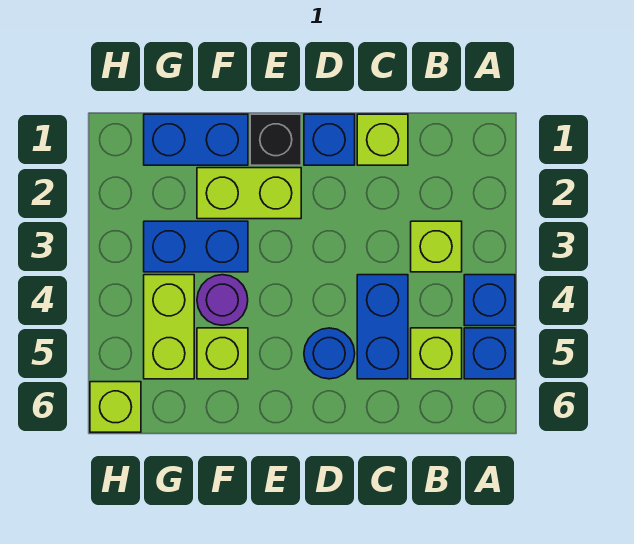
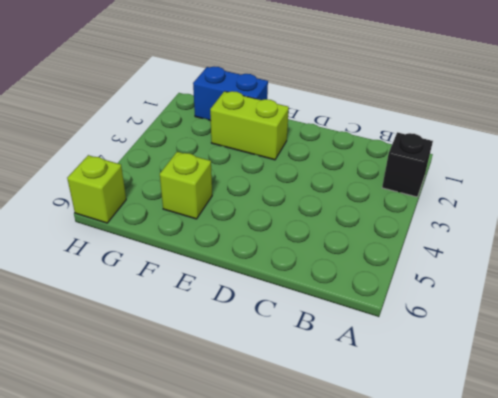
black 1x1 brick [382,132,433,197] -> black 1x1 brick moved to [250,114,301,165]
none -> blue 1x1 brick [464,275,515,326]
none -> blue 1x1 brick [464,328,515,379]
none -> lime 1x1 brick [411,221,462,272]

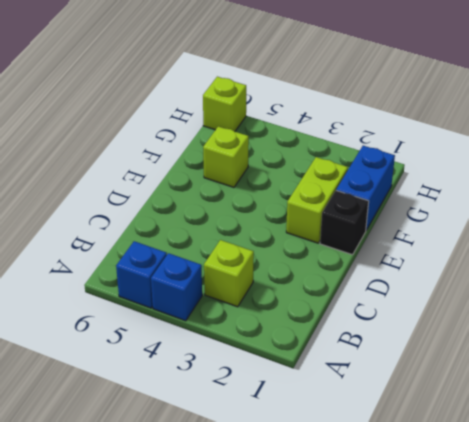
none -> lime 1x1 brick [411,328,462,379]
none -> lime 1x1 brick [357,114,408,165]
none -> blue 1x2 brick [357,275,408,379]

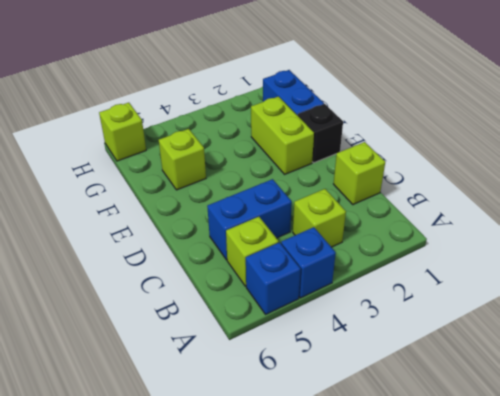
none -> blue 1x1 brick [304,114,355,165]
none -> blue 1x1 round brick [304,328,355,379]
none -> blue 1x2 brick [144,221,248,272]

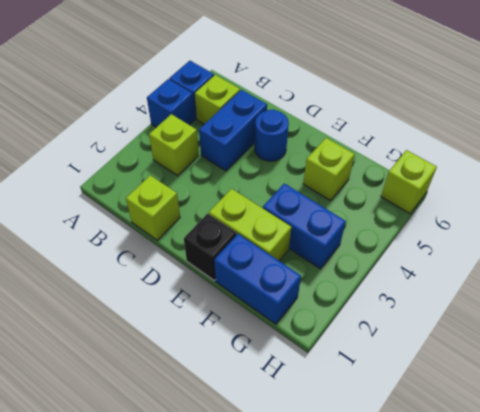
none -> blue 1x1 brick [304,114,355,165]
none -> purple 1x1 round brick [197,275,248,325]
none -> lime 1x2 brick [144,275,194,379]

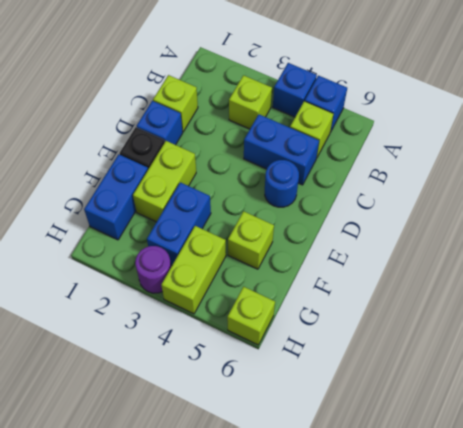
lime 1x2 brick [161,226,226,314] -> lime 1x2 brick turned to [144,275,194,379]
purple 1x1 round brick [135,246,171,293] -> purple 1x1 round brick moved to [197,275,248,325]

